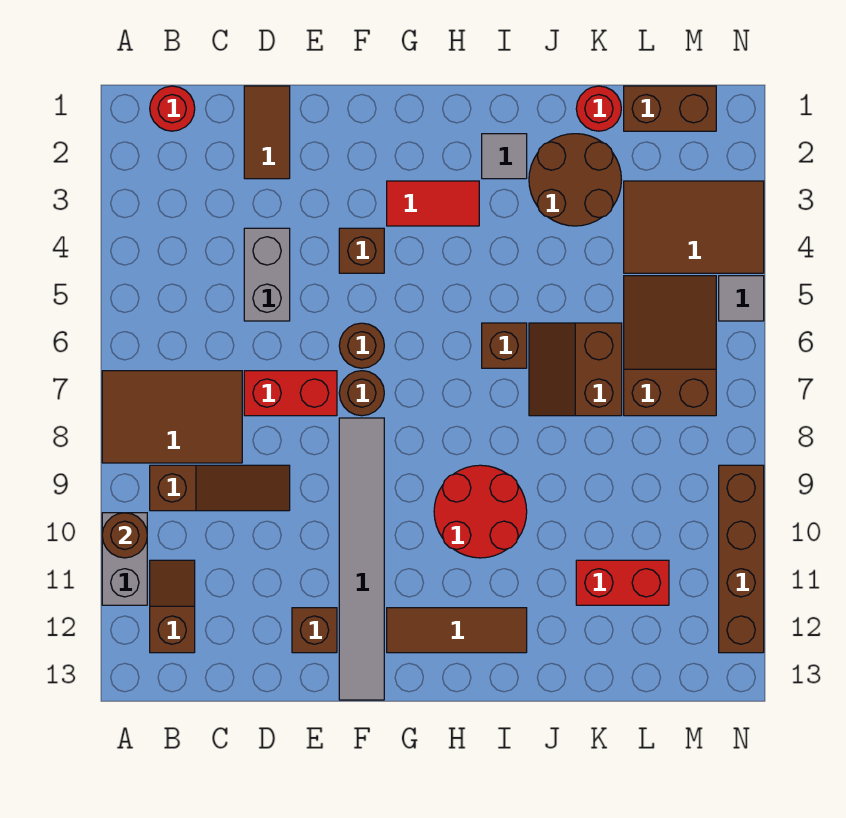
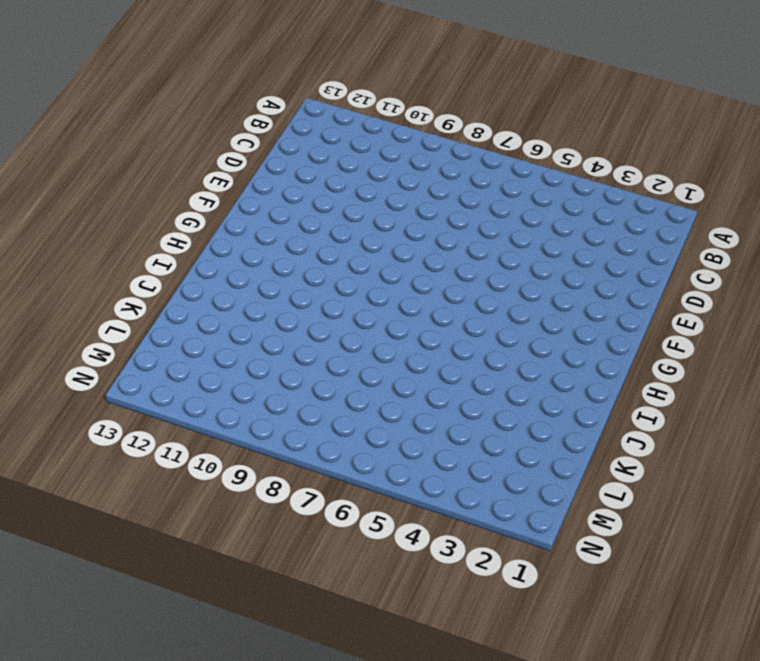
none -> brown 2x3 tile [102,371,242,463]
none -> grey 1x2 brick [102,513,147,605]
none -> red 1x1 round brick [150,86,195,131]

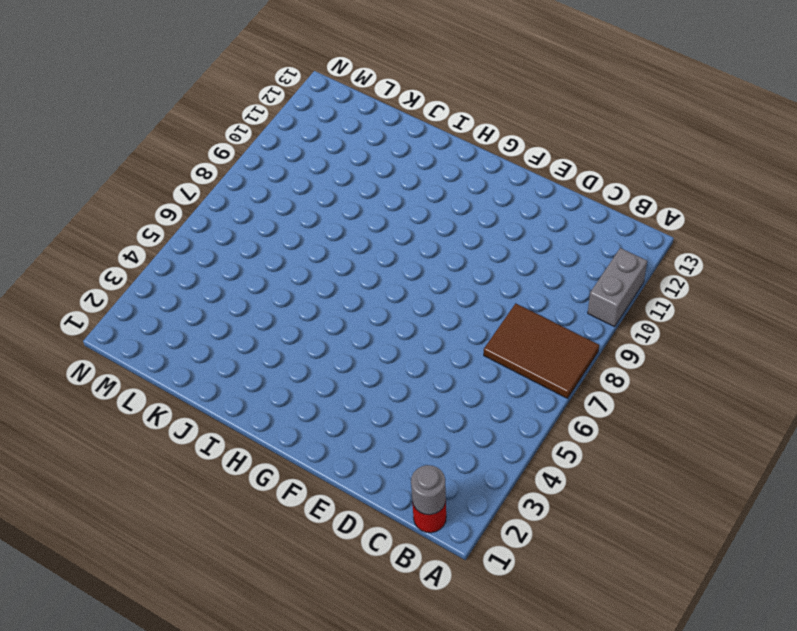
grey 1x1 round brick [411,465,446,515] -> none
none -> brown 1x3 slope [150,465,290,511]
none -> brown 1x2 slope [150,560,195,653]
none -> brown 1x2 tile [244,86,290,179]

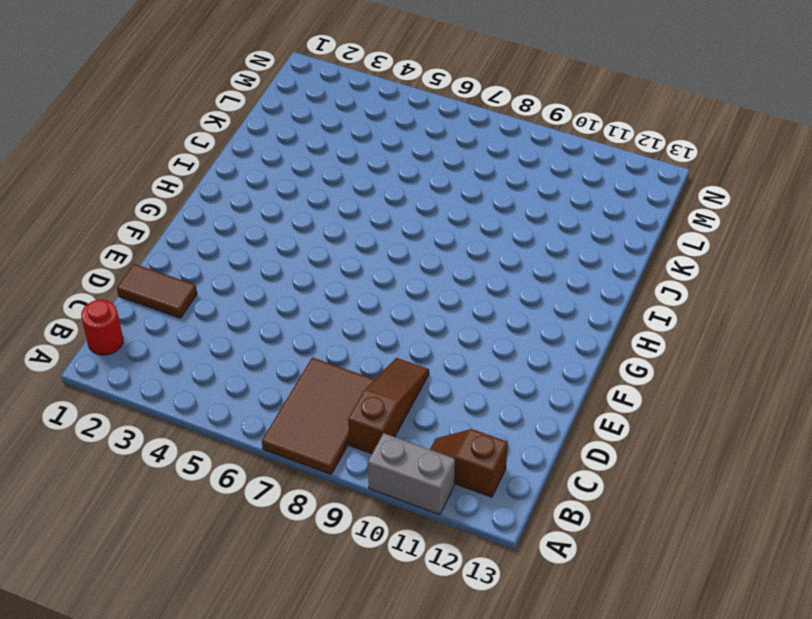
none -> grey 1x2 brick [244,228,290,321]
none -> red 1x2 brick [244,371,337,416]
none -> brown 1x1 brick [292,608,337,653]

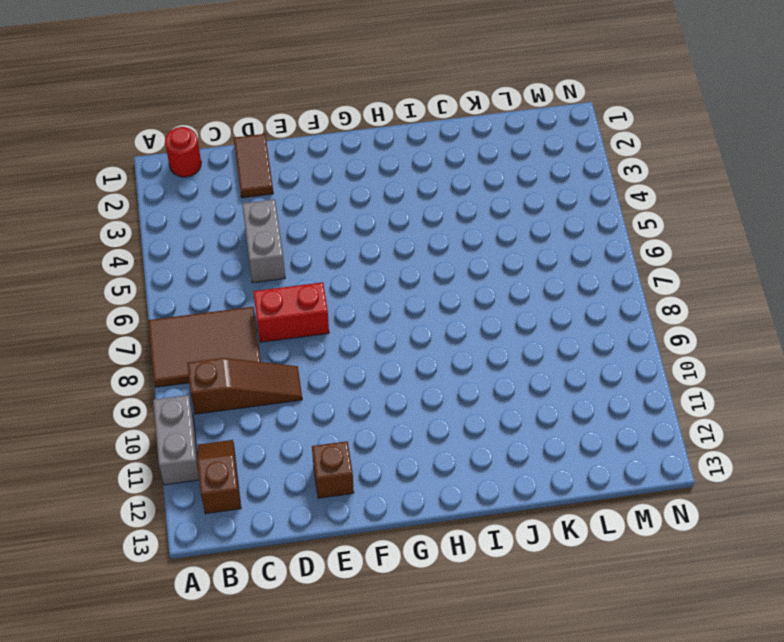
none -> brown 1x1 brick [339,228,384,273]
none -> brown 1x1 round brick [339,323,384,368]
none -> brown 1x1 round brick [339,371,384,416]

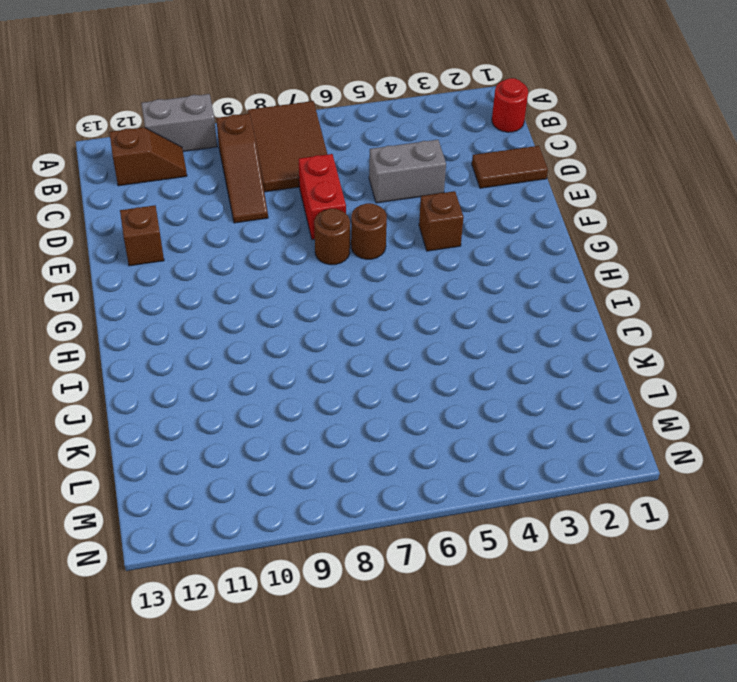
none -> grey 1x6 tile [339,418,384,700]
none -> red 1x2 tile [387,181,479,226]
none -> brown 1x3 tile [387,608,527,653]

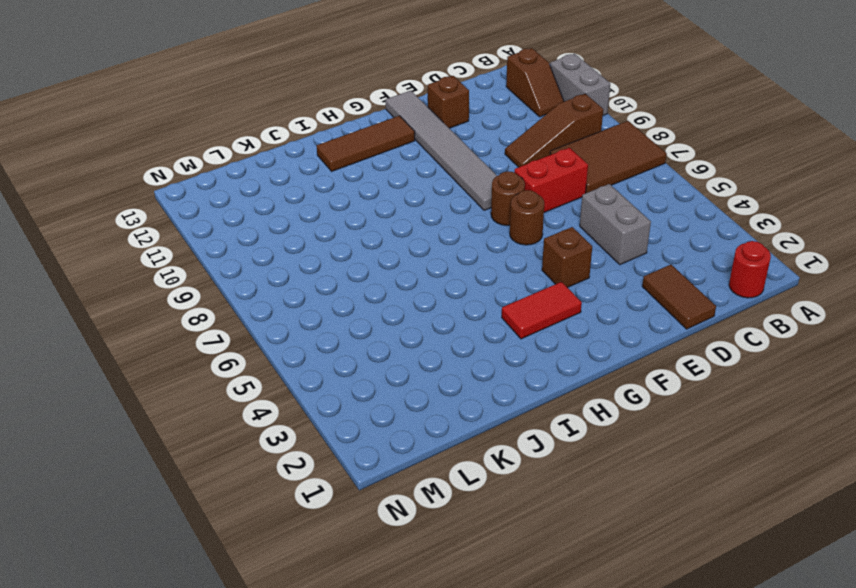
none -> red 2x2 round brick [434,465,527,558]
none -> grey 1x1 tile [482,134,527,179]
none -> brown 1x1 brick [482,323,527,368]

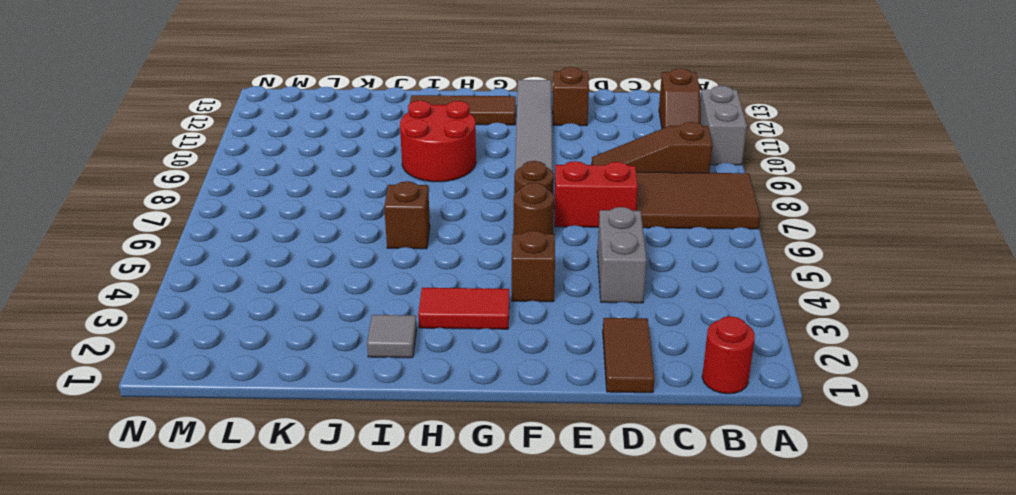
none -> brown 2x2 round brick [529,134,621,226]
none -> brown 2x2 slope [529,323,622,416]
none -> red 1x1 round brick [576,86,621,131]

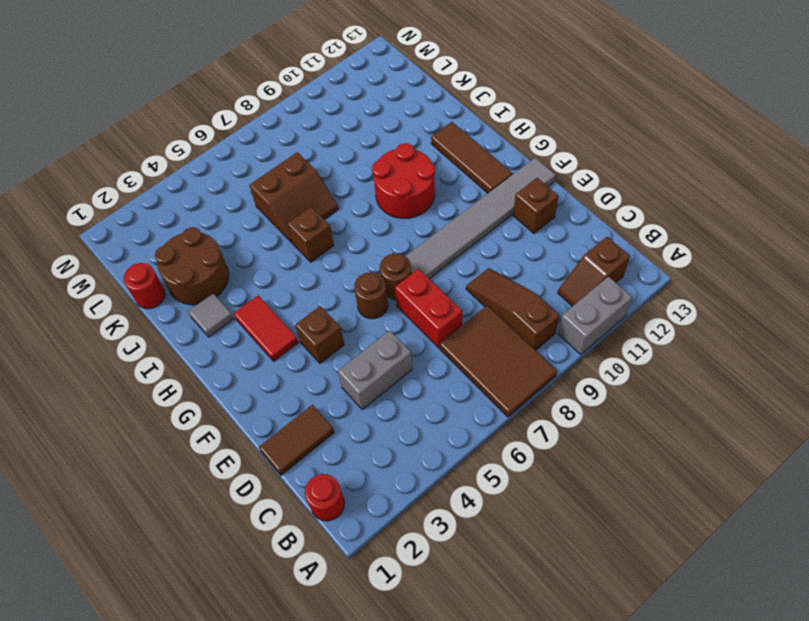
none -> red 1x2 brick [576,560,669,605]
none -> brown 1x2 brick [624,86,716,131]
none -> brown 2x3 tile [624,181,764,273]

